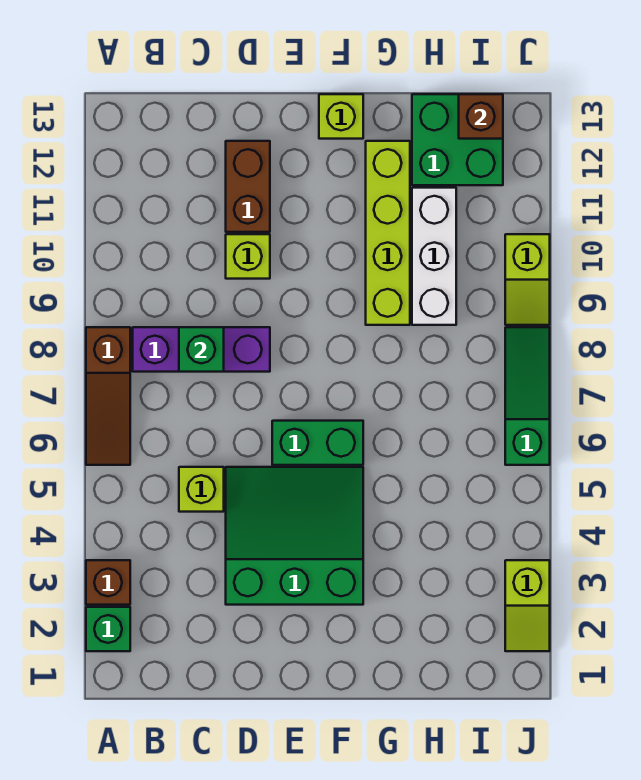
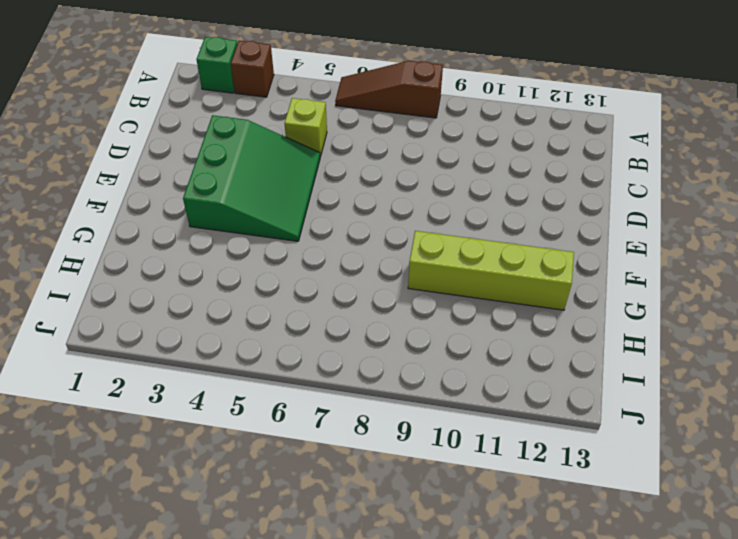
none -> purple 1x3 brick [133,327,270,372]
none -> lime 1x1 brick [226,234,270,279]
none -> brown 1x2 brick [226,141,270,232]

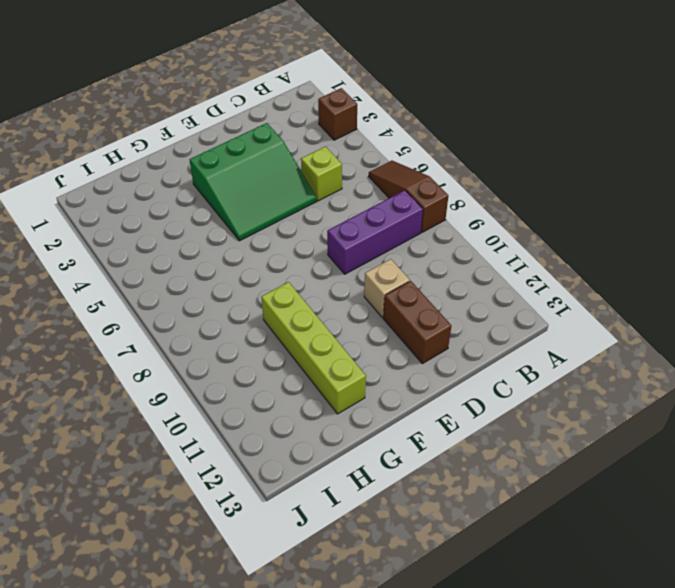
tan 1x1 brick [364,259,410,318] -> lime 1x1 brick [226,234,270,279]
none -> green 1x1 brick [86,607,130,651]
none -> green 1x2 brick [272,421,363,465]
none -> lime 1x1 brick [319,94,363,139]

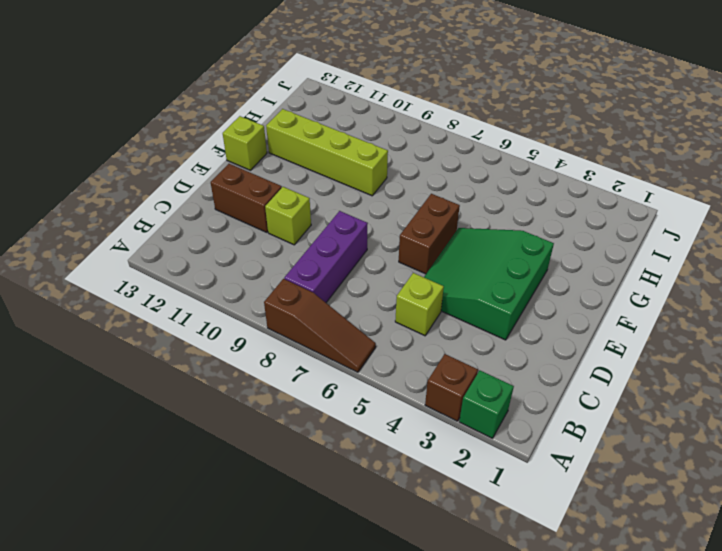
brown 1x2 brick [399,194,460,274] -> green 1x2 brick [272,421,363,465]
none -> white 1x3 brick [412,188,456,325]
none -> green 2x2 brick [412,94,503,185]
none -> lime 1x2 slope [505,560,550,651]

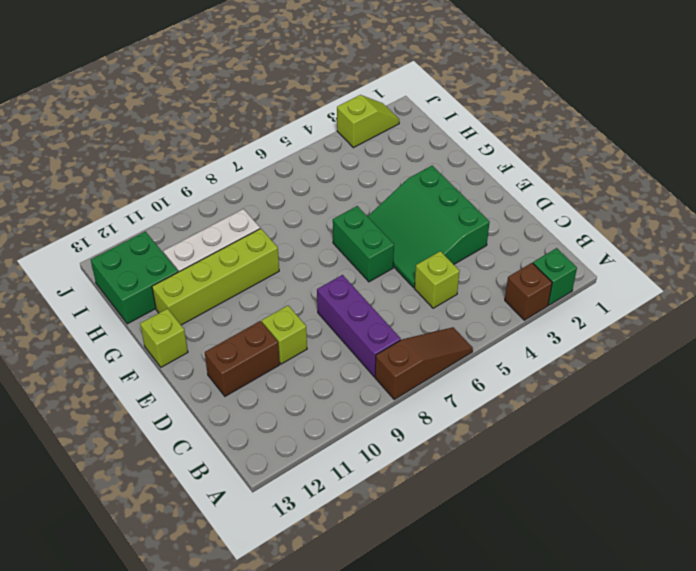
none -> green 1x3 slope [505,327,550,465]
none -> lime 1x2 slope [505,234,550,325]
none -> green 1x1 brick [179,327,224,372]

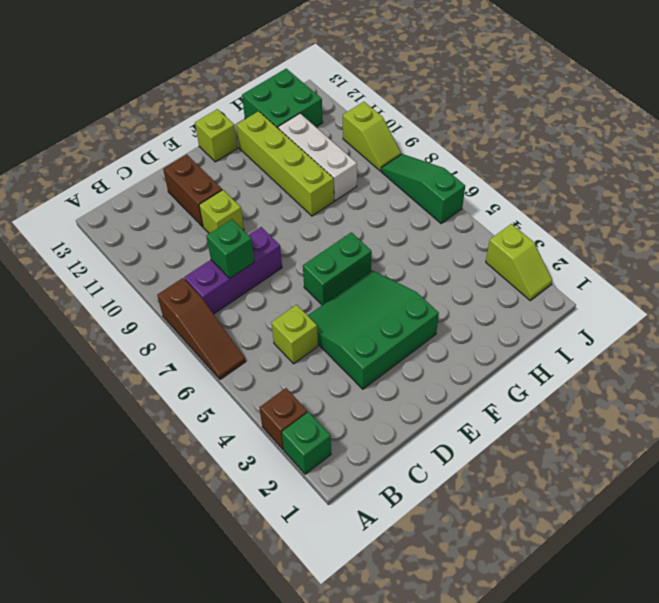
none -> brown 1x1 brick [459,94,503,139]

